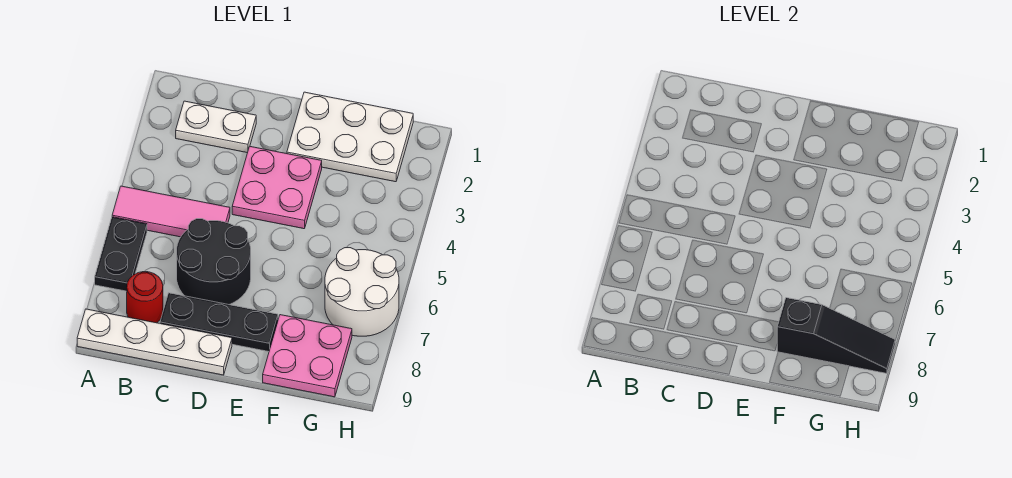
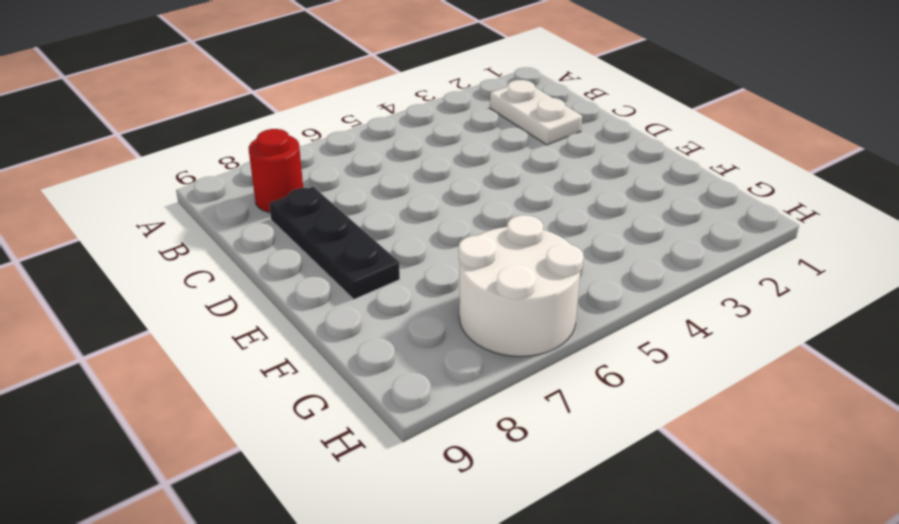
none -> pink 1x3 tile [112,186,230,237]
none -> black 1x2 plate [95,217,147,291]
none -> white 1x4 plate [77,309,232,375]

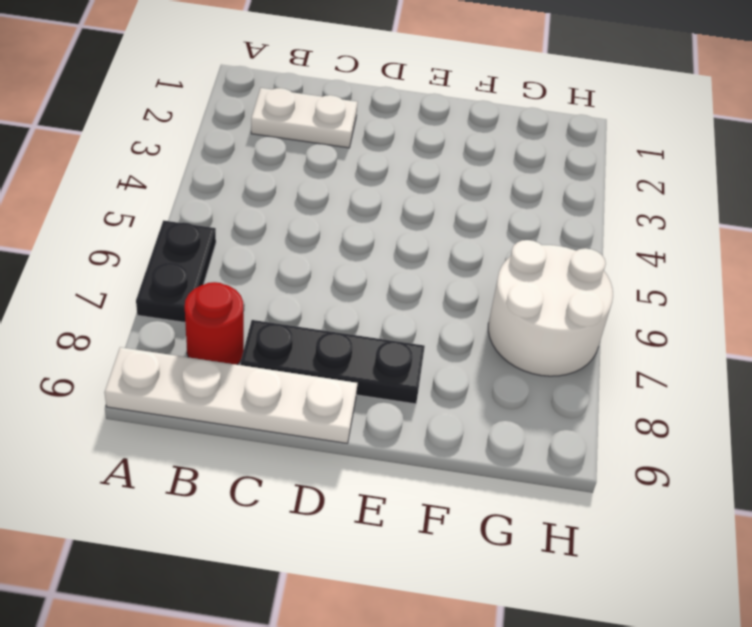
none -> pink 1x3 tile [112,186,230,237]
none -> black 2x2 round brick [177,219,251,305]
none -> pink 2x2 plate [232,147,322,229]

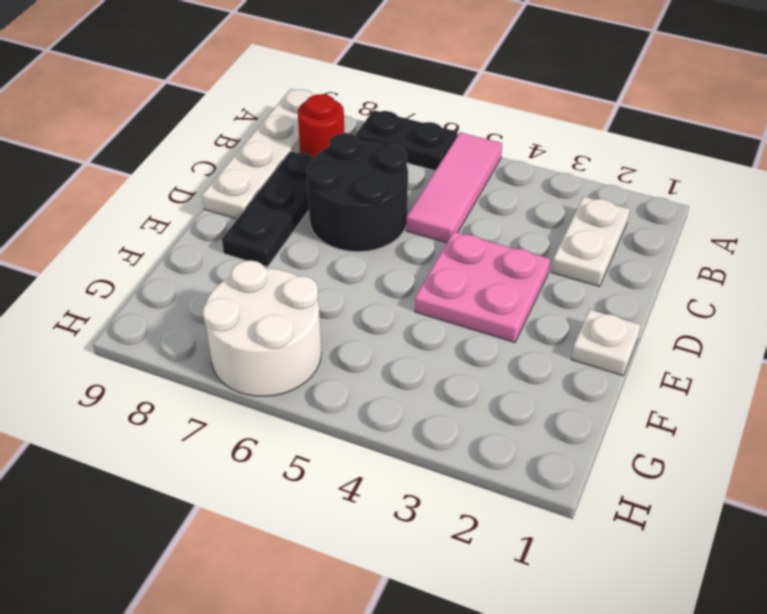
white 1x1 plate [571,310,641,376] -> white 2x3 plate [287,92,413,182]
none -> pink 2x2 plate [263,315,352,397]
none -> black 1x3 slope [777,298,895,373]

